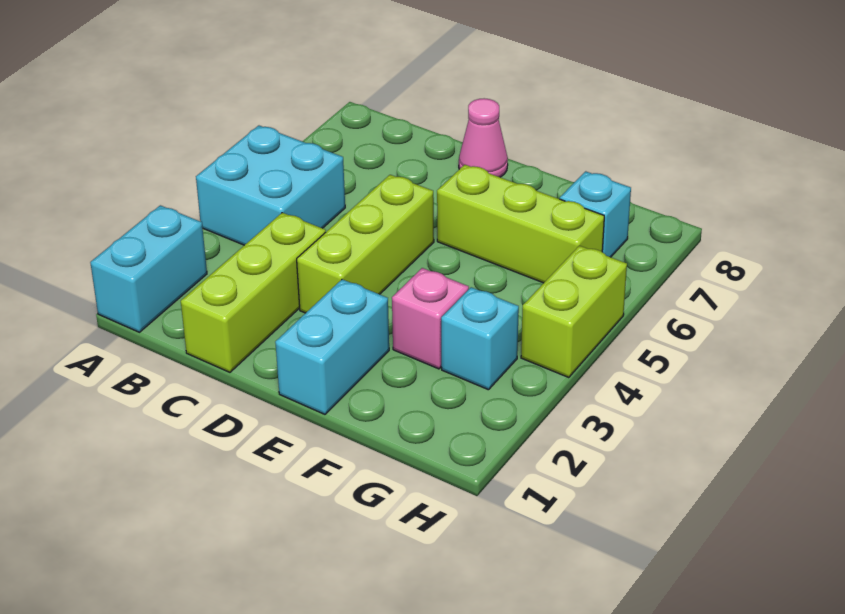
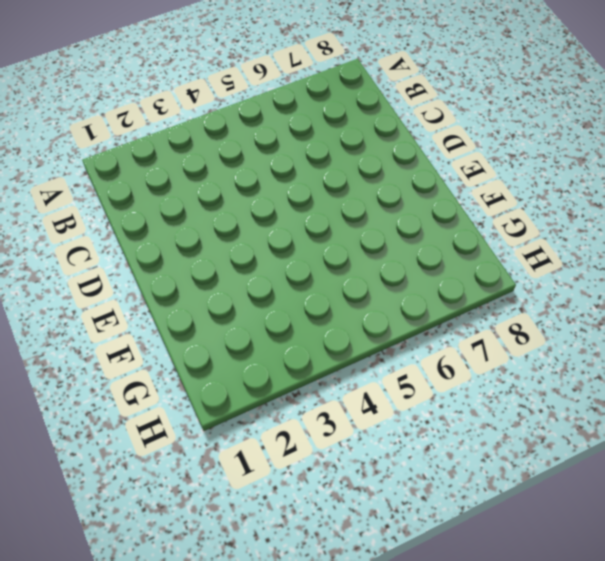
none -> cyan 1x2 brick [90,205,207,332]
none -> cyan 2x2 brick [196,126,345,245]

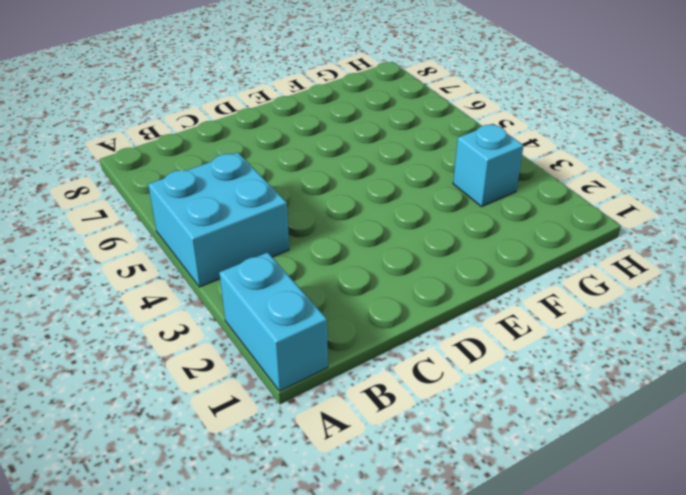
none -> lime 1x3 brick [181,213,326,372]
none -> lime 1x3 brick [297,175,434,313]

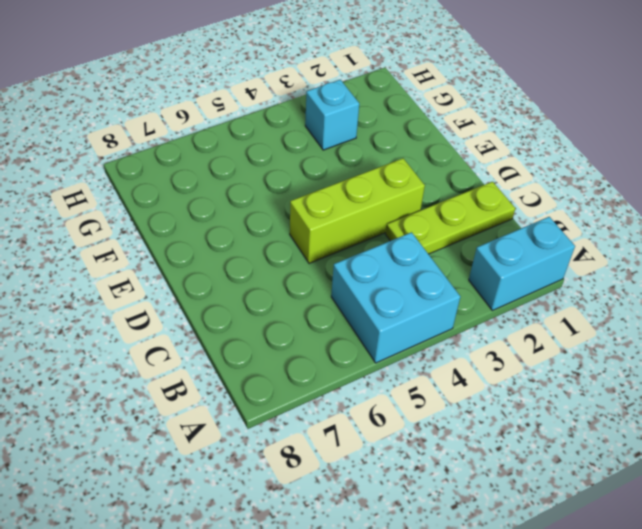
lime 1x3 plate [386,182,515,254] -> lime 1x3 brick [181,213,326,372]
none -> pink 1x1 cone [459,98,508,177]
none -> cyan 1x2 brick [275,279,389,414]

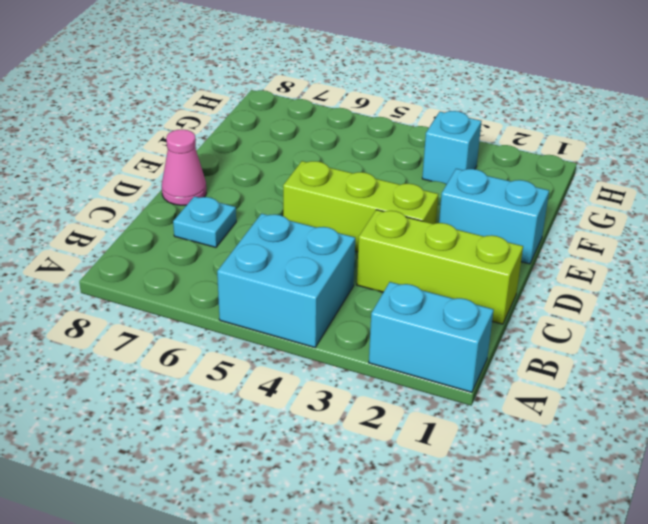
cyan 1x1 plate [173,196,236,247] -> none
none -> lime 1x3 brick [437,165,604,283]
none -> pink 1x1 brick [392,268,469,369]

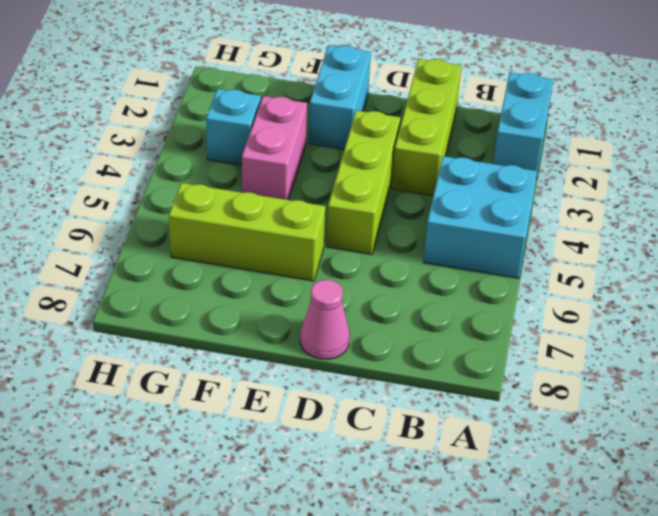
pink 1x2 brick [242,96,307,200] -> pink 1x1 brick [392,268,469,369]
none -> cyan 1x1 brick [560,171,631,257]
none -> lime 1x2 brick [521,246,627,378]

